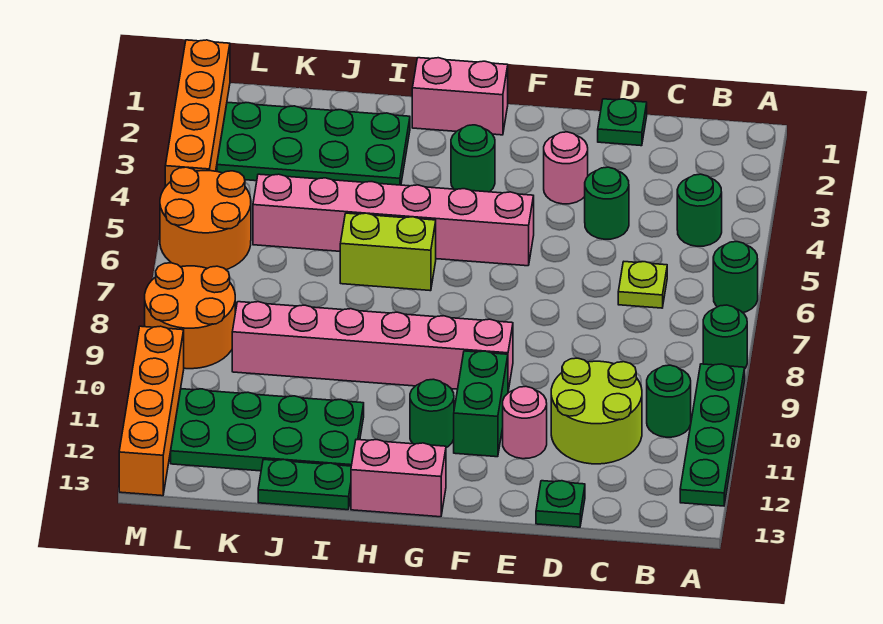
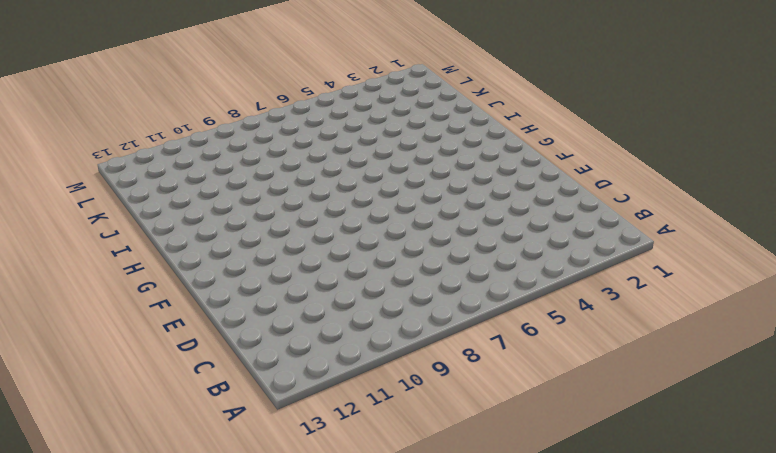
none -> green 1x1 round brick [713,242,758,313]
none -> green 1x1 round brick [703,305,747,368]
none -> green 1x4 plate [680,364,745,506]

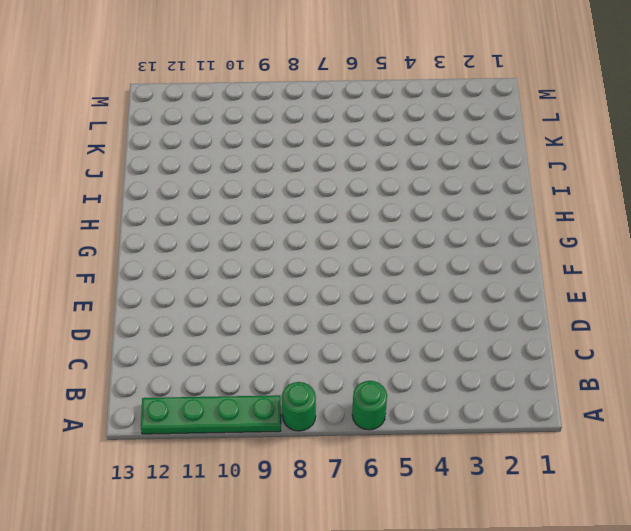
none -> green 1x1 round brick [677,174,722,246]
none -> green 1x1 round brick [647,365,691,437]
none -> lime 1x1 plate [618,262,667,308]

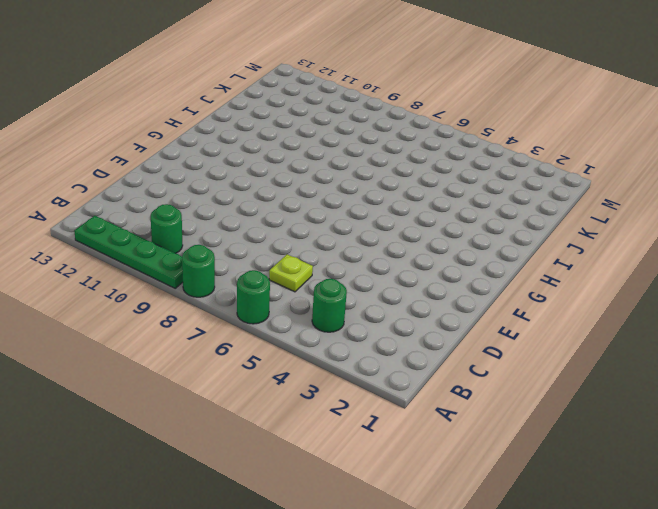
none -> lime 2x2 round brick [551,358,642,464]
none -> green 1x1 plate [598,99,647,146]
none -> green 1x1 round brick [585,167,629,239]

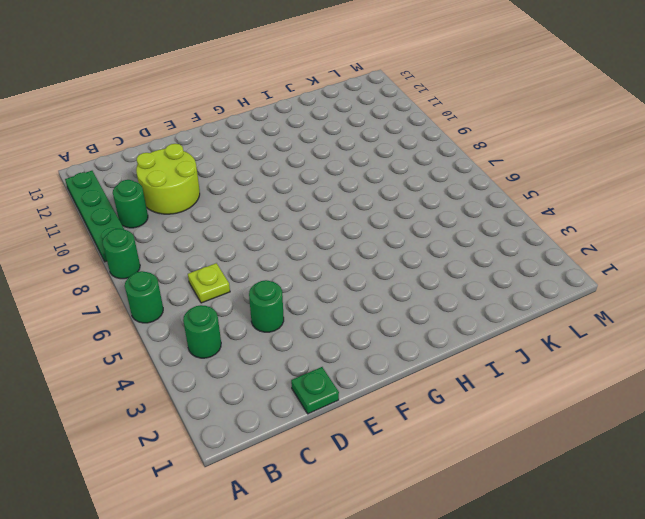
none -> green 1x1 plate [536,481,585,527]
none -> pink 1x1 round brick [544,132,588,204]
none -> pink 1x1 round brick [503,387,547,459]

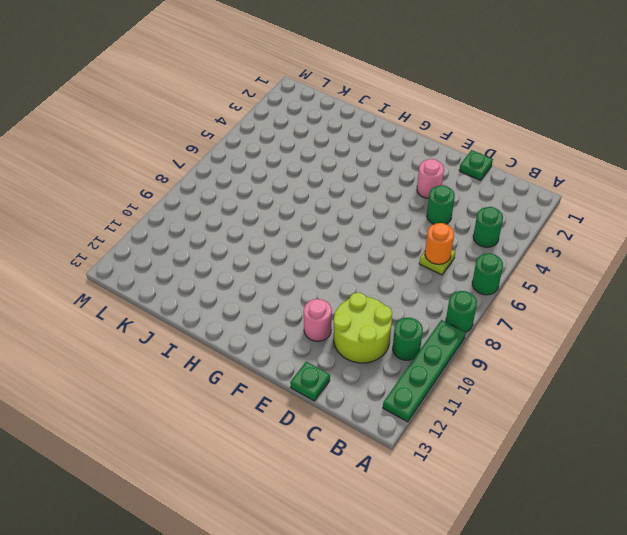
orange 1x1 round brick [425,223,454,264] -> none
none -> pink 1x6 brick [253,174,534,266]
none -> pink 1x6 brick [232,302,513,391]
none -> green 1x2 brick [454,351,508,457]

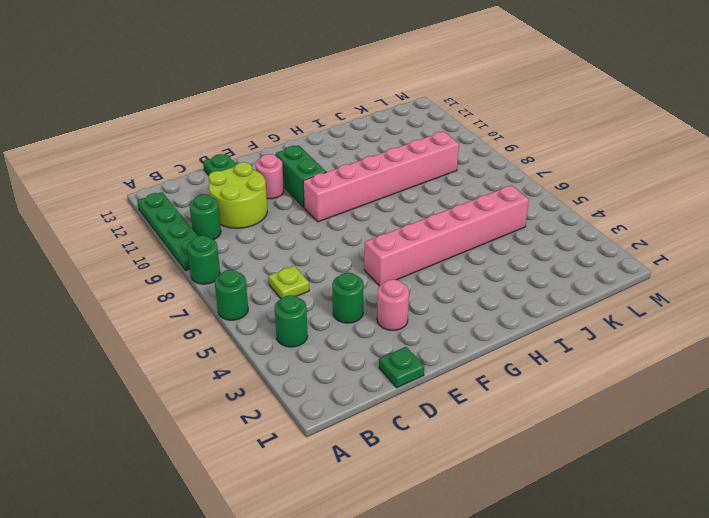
none -> pink 1x2 brick [412,58,508,135]
none -> green 1x1 round brick [451,125,495,192]
none -> green 1x1 round brick [410,379,454,448]

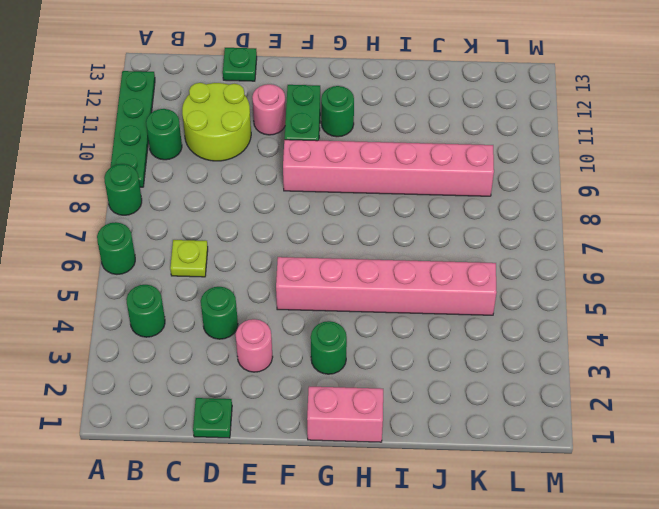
none -> pink 1x2 brick [351,439,446,517]
none -> lime 1x2 brick [340,213,436,291]
none -> green 2x4 plate [217,102,410,185]

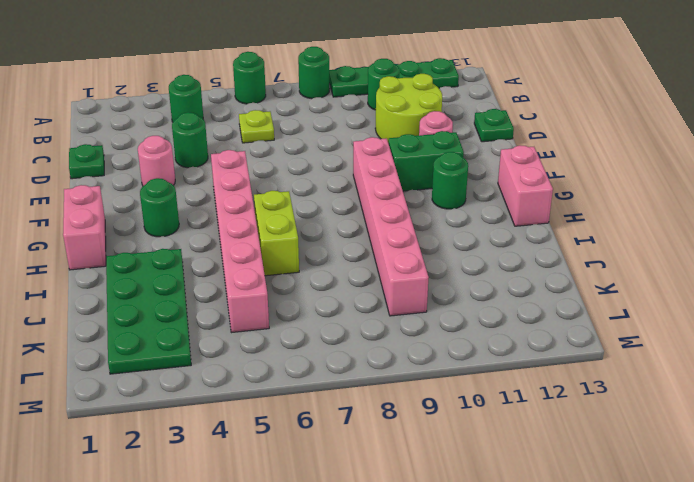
none -> green 2x4 plate [171,389,364,471]
none -> green 1x2 plate [258,459,351,510]
none -> orange 2x2 round brick [160,167,251,270]

